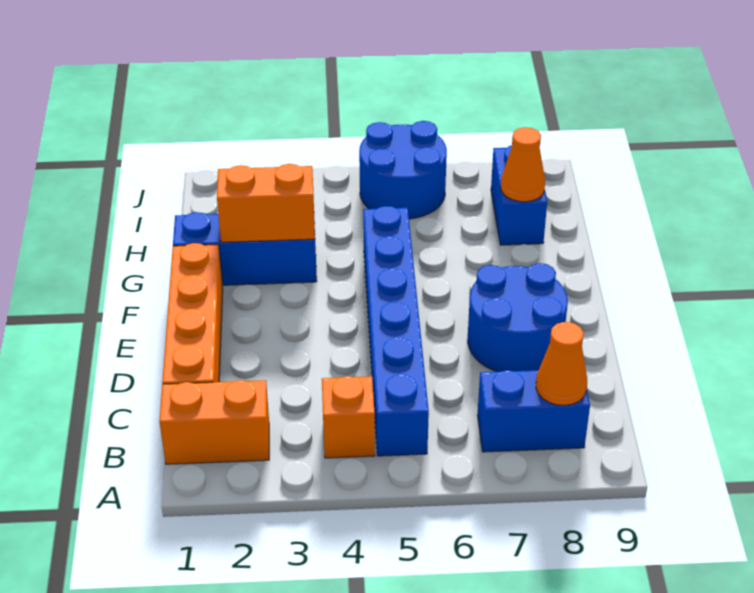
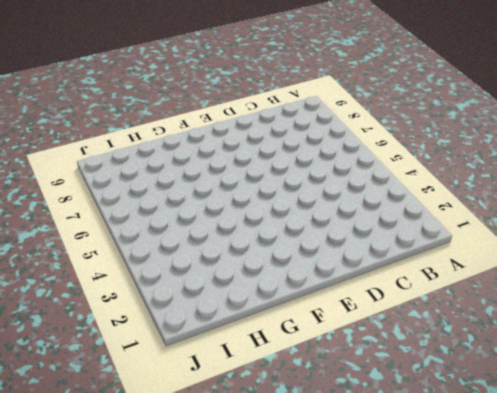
none -> orange 1x2 brick [160,380,269,464]
none -> orange 1x1 brick [322,376,375,458]
none -> blue 1x6 brick [363,206,429,456]

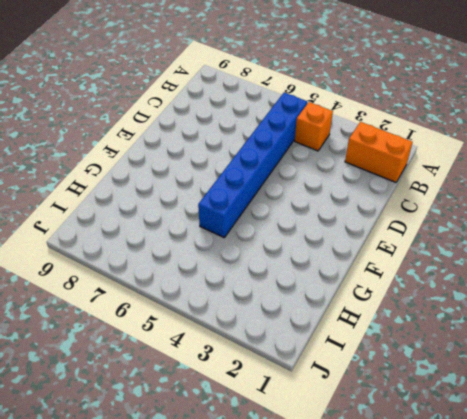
none -> blue 1x2 brick [477,370,590,452]
none -> orange 1x4 brick [162,243,223,384]
none -> blue 2x2 round brick [468,263,568,372]

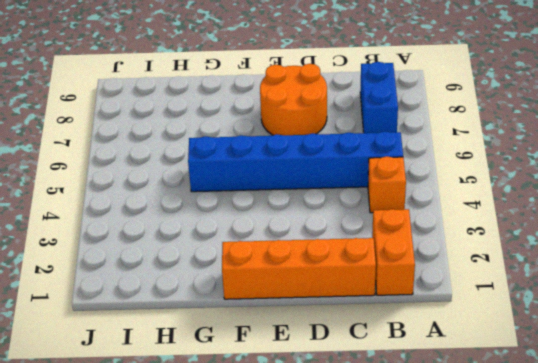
orange 2x2 round brick [260,64,327,135] -> blue 2x2 round brick [468,263,568,372]
none -> blue 1x3 brick [173,212,317,285]
none -> blue 1x2 brick [491,145,547,245]
none -> blue 2x2 round brick [359,121,447,219]

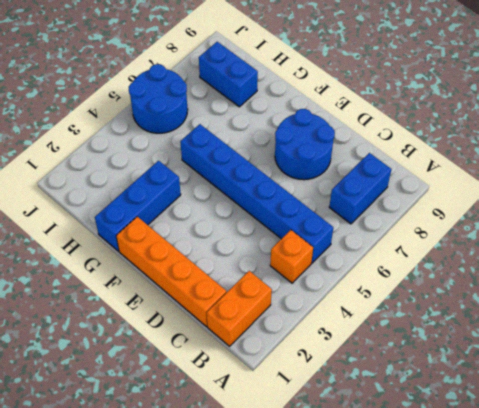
none -> orange 1x1 cone [536,322,587,406]
none -> orange 1x2 brick [217,164,315,242]
none -> orange 1x1 cone [501,127,545,202]

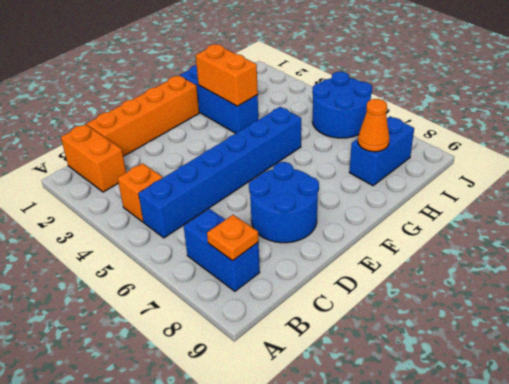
orange 1x1 plate [207,215,259,261] -> orange 1x1 cone [536,322,587,406]

